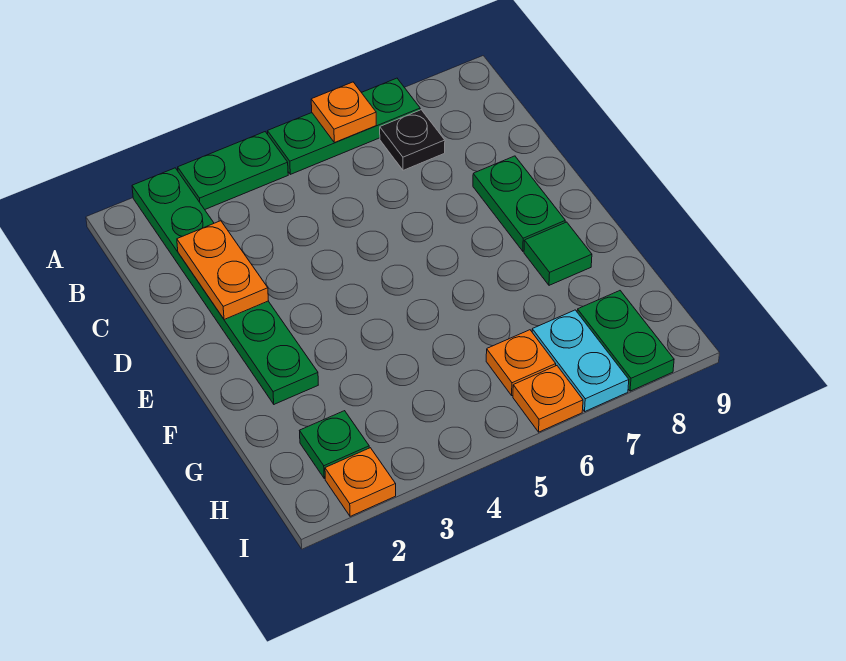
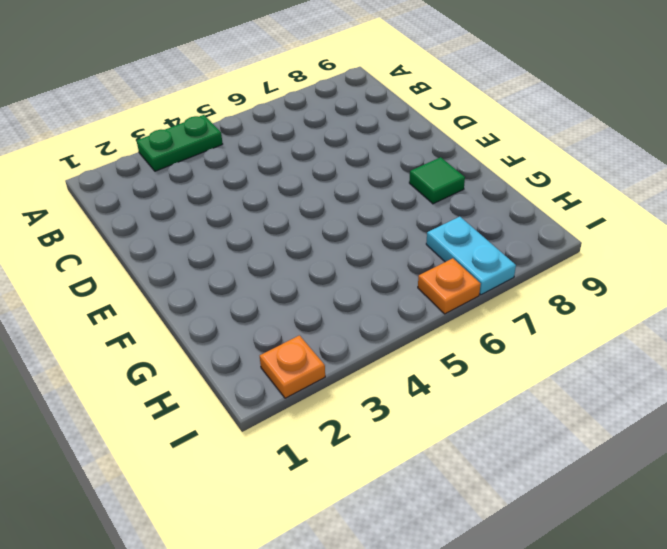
none -> green 1x6 plate [132,168,318,404]
none -> green 1x3 plate [267,78,420,174]
none -> black 1x1 plate [380,110,445,170]

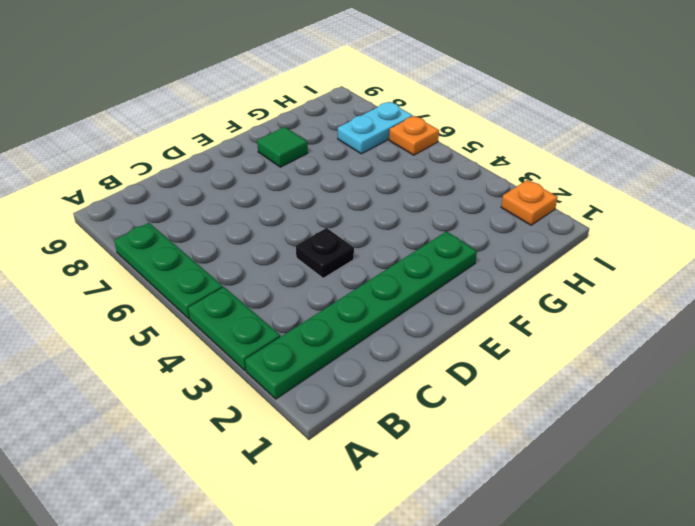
black 1x1 plate [296,228,354,278] -> black 1x1 plate moved to [380,110,445,170]
none -> green 1x2 plate [473,156,565,251]
none -> green 1x1 plate [300,411,369,478]
none -> orange 1x1 plate [486,330,556,395]

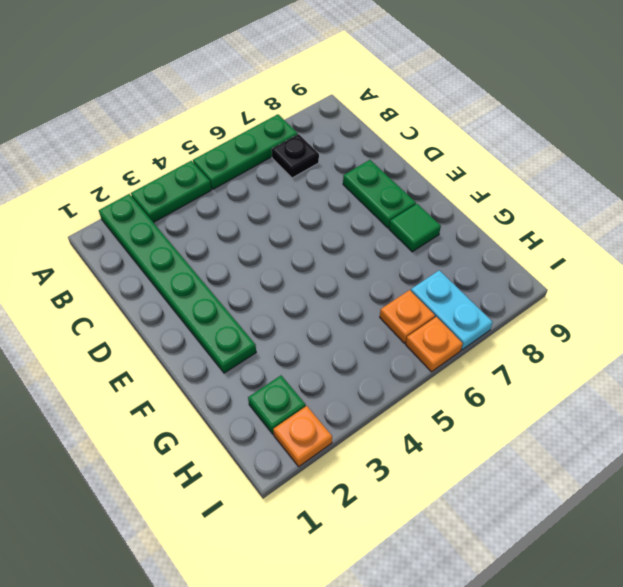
none -> green 1x2 plate [577,291,674,391]
none -> orange 1x1 plate [311,82,376,143]
none -> orange 1x2 plate [177,221,268,320]

